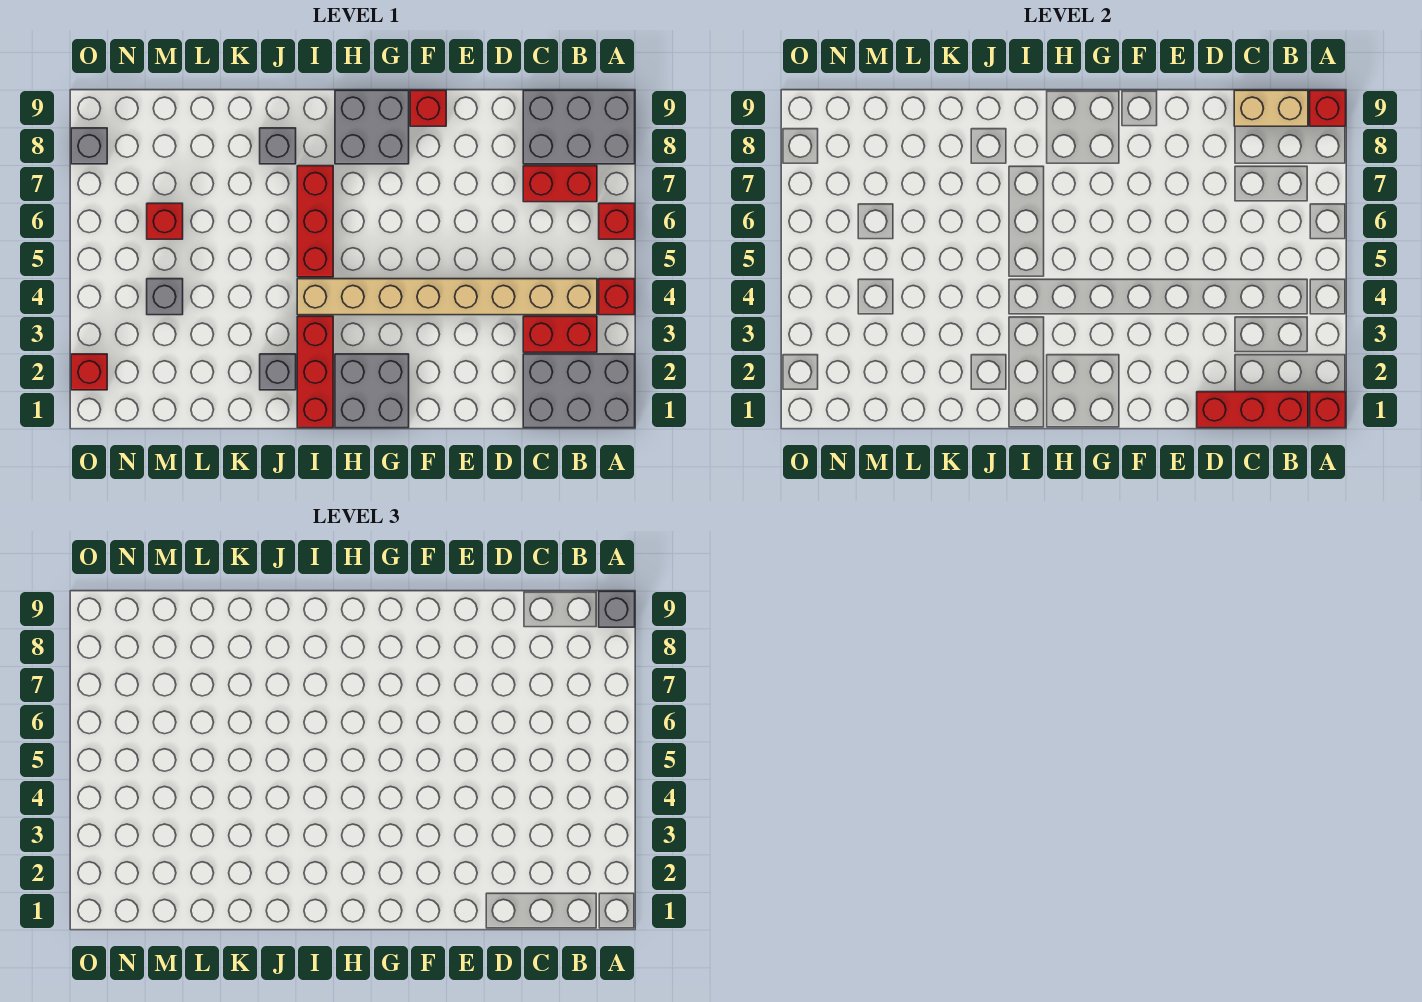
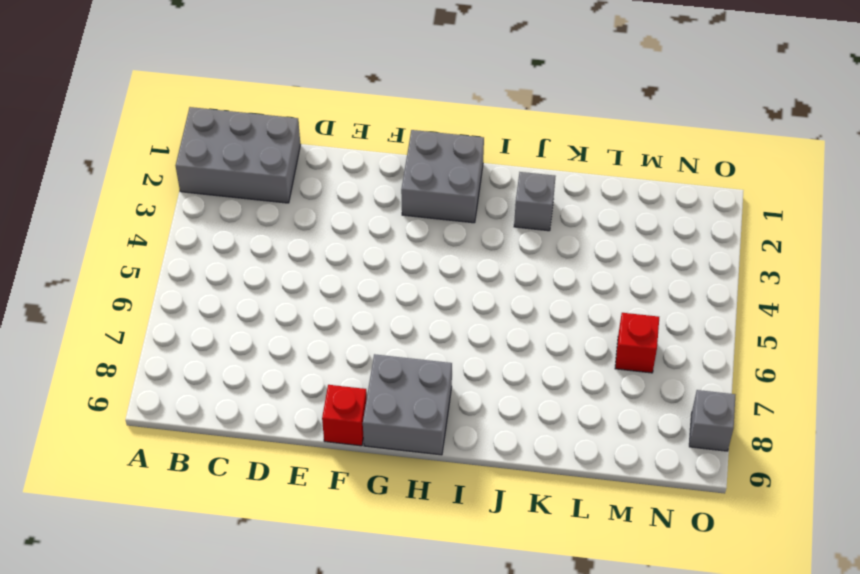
none -> red 1x1 brick [599,279,635,315]
none -> red 1x1 brick [599,203,635,239]
none -> grey 2x3 brick [523,90,635,164]

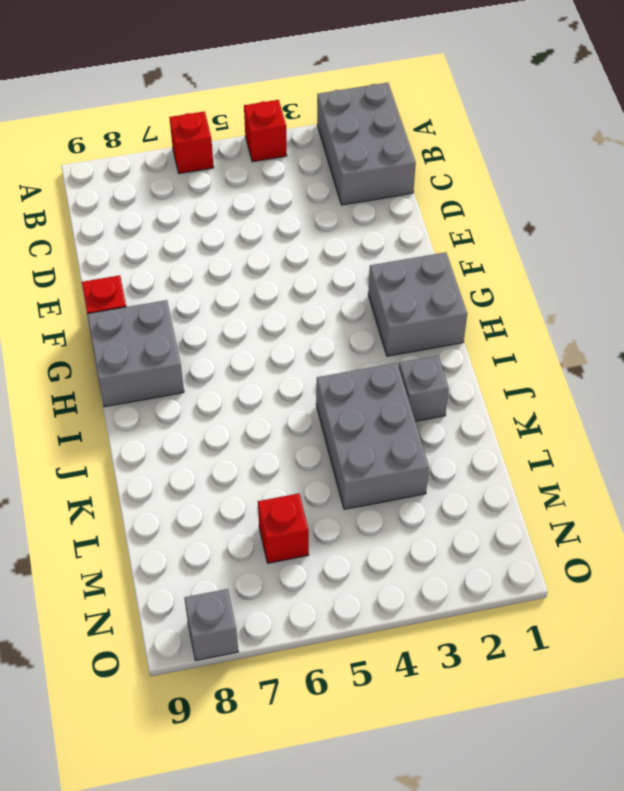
grey 2x3 brick [316,363,429,509] -> grey 2x3 brick moved to [523,90,635,164]
none -> red 1x2 brick [523,316,597,352]
none -> tan 1x8 brick [297,279,597,315]
none -> red 1x2 brick [523,166,597,202]

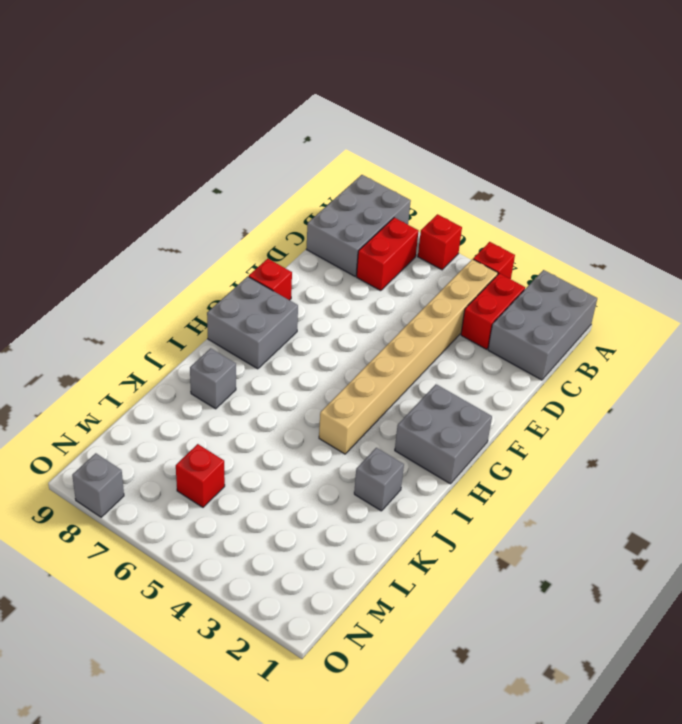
none -> red 1x3 brick [297,316,333,428]
none -> red 1x3 brick [297,166,333,277]
none -> grey 1x1 brick [147,279,183,315]

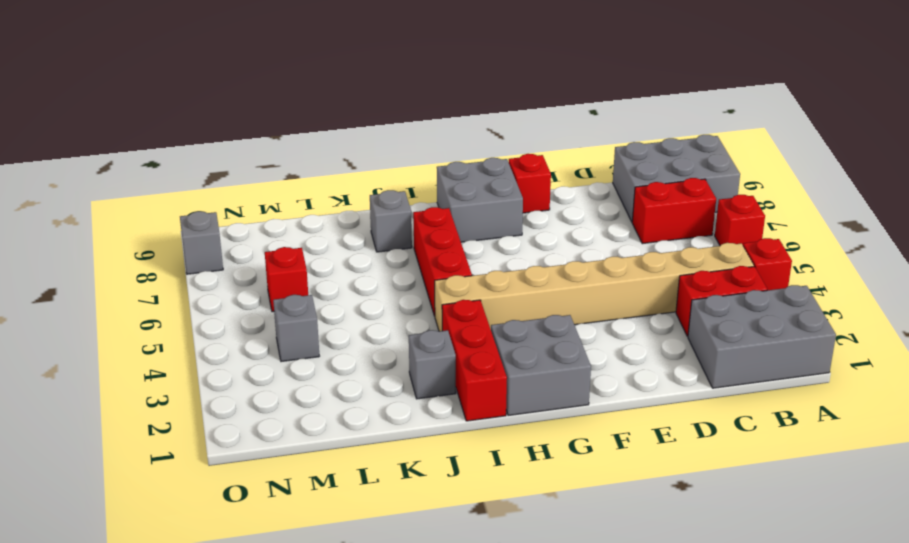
none -> red 1x1 brick [71,354,107,390]
none -> red 1x1 brick [1310,392,1346,428]
none -> red 1x1 brick [1310,90,1346,126]

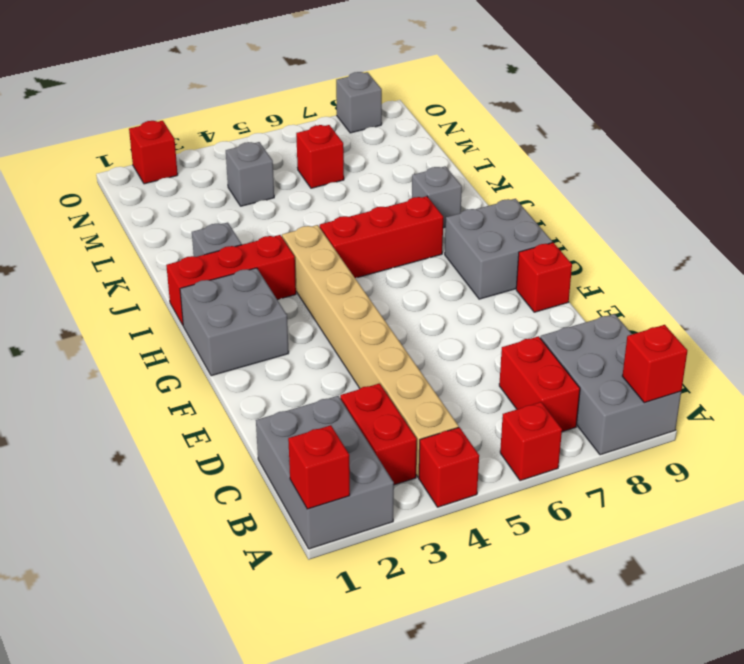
none -> red 1x3 brick [1197,392,1308,428]
none -> tan 1x2 brick [1234,90,1308,126]
none -> grey 1x1 brick [599,591,635,627]

